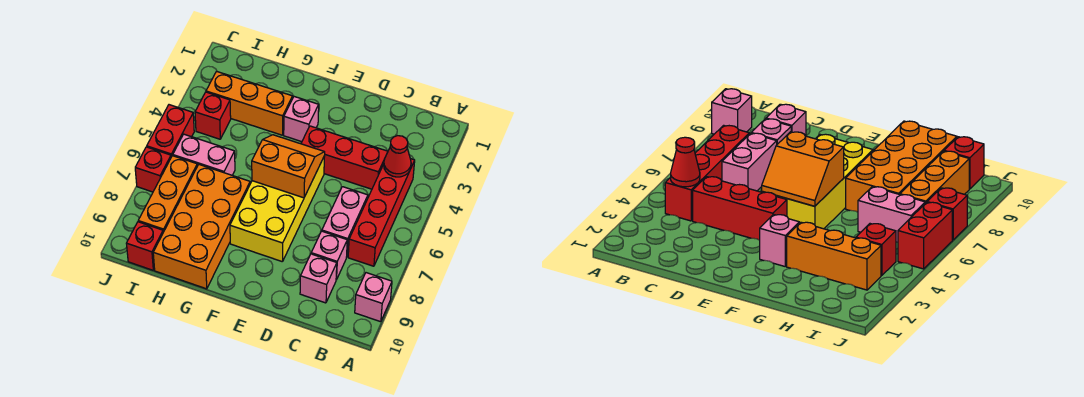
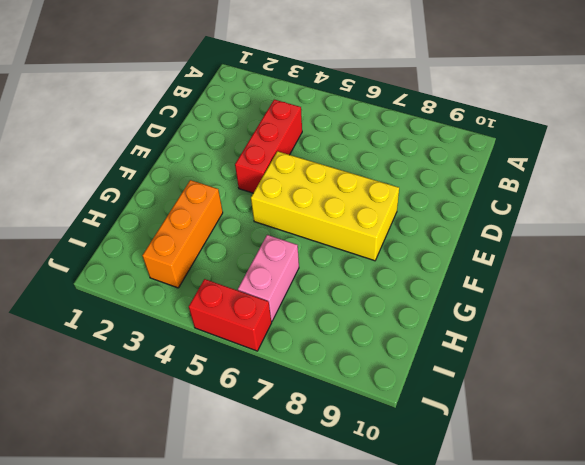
none -> pink 1x1 brick [355,273,392,322]
none -> red 1x4 brick [348,159,415,266]
none -> pink 1x2 brick [322,187,368,256]

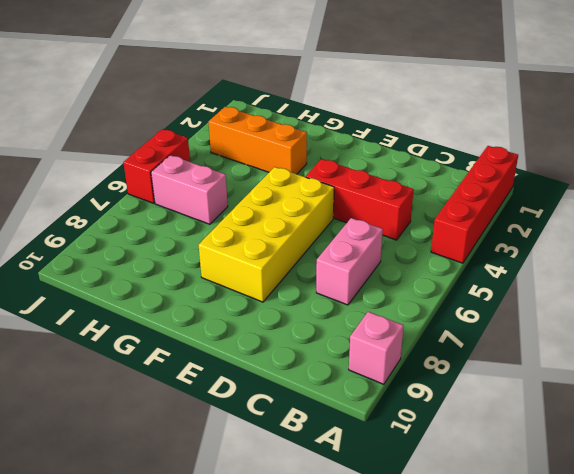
red 1x4 brick [431,146,518,263] -> red 1x4 brick moved to [348,159,415,266]
none -> pink 1x1 brick [311,231,347,280]
none -> pink 1x1 brick [300,254,337,303]
none -> pink 1x1 brick [284,97,319,142]

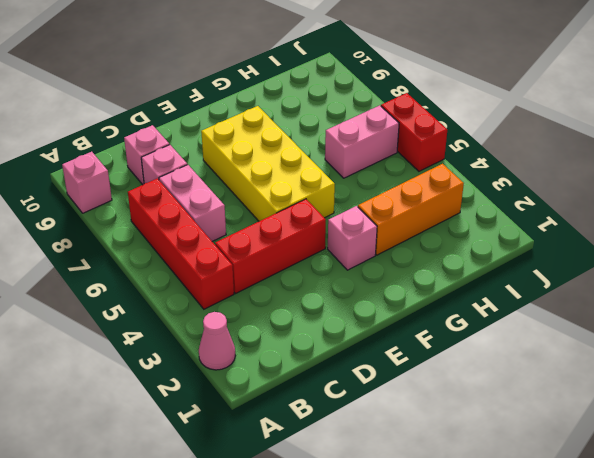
pink 1x1 cone [199,312,236,370] -> none
none -> orange 2x4 brick [153,165,250,289]
none -> red 1x1 brick [195,92,231,139]
none -> orange 1x3 brick [138,156,197,232]

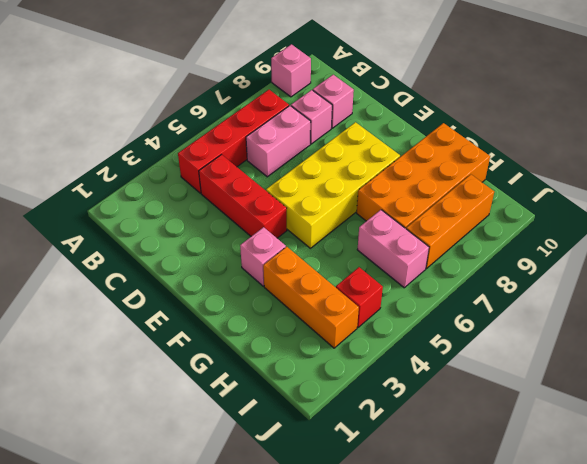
none -> red 1x1 brick [126,222,163,270]
none -> red 1x2 brick [147,105,194,157]
none -> red 1x1 brick [135,147,171,192]

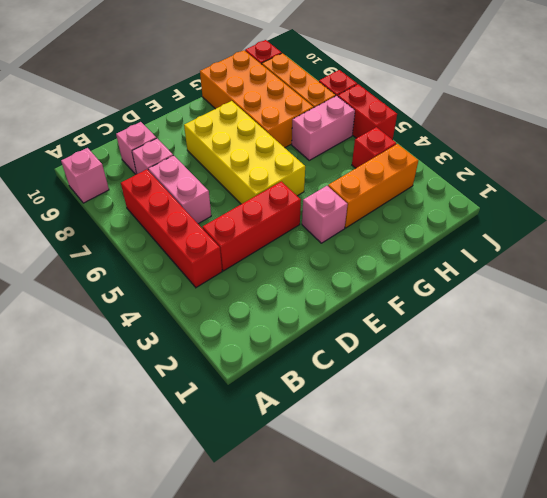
none -> red 1x1 cone [384,136,411,177]
none -> orange 2x2 slope [252,135,325,198]

